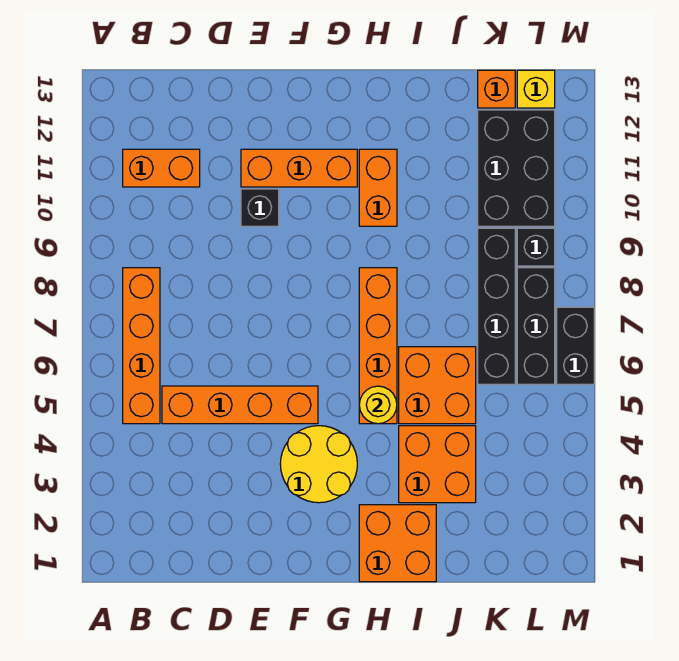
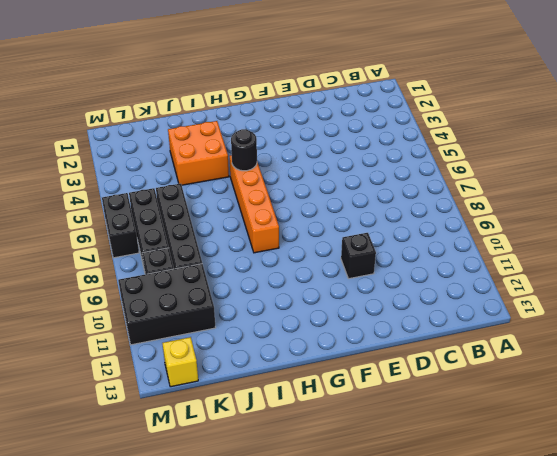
black 1x1 round brick [231,129,257,171] -> yellow 1x1 round brick [359,386,397,424]
black 2x3 brick [118,264,216,345] -> black 2x3 brick turned to [478,110,555,226]
none -> orange 1x4 brick [123,268,160,424]
none -> orange 1x2 brick [123,149,200,187]
none -> orange 1x4 brick [162,386,318,424]

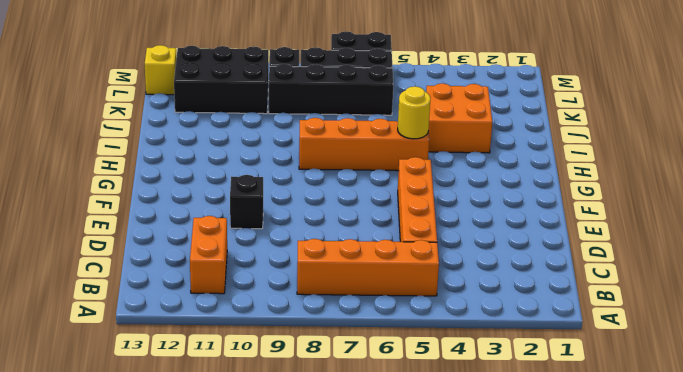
none -> orange 1x3 brick [241,149,357,187]
none -> yellow 2x2 round brick [280,426,357,503]
none -> orange 2x2 brick [359,505,436,582]

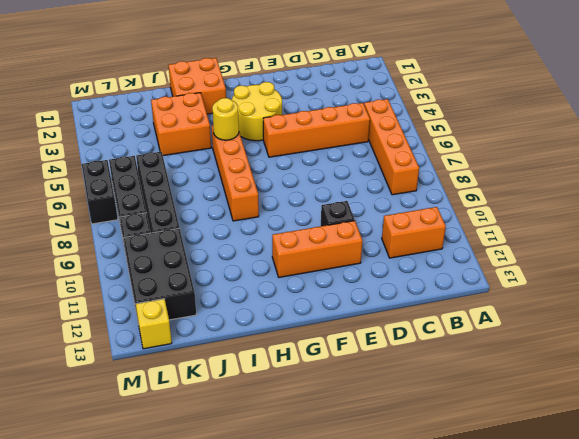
none -> orange 1x2 brick [359,149,397,226]
none -> orange 2x2 brick [399,347,476,424]
none -> orange 1x1 brick [478,70,515,108]

